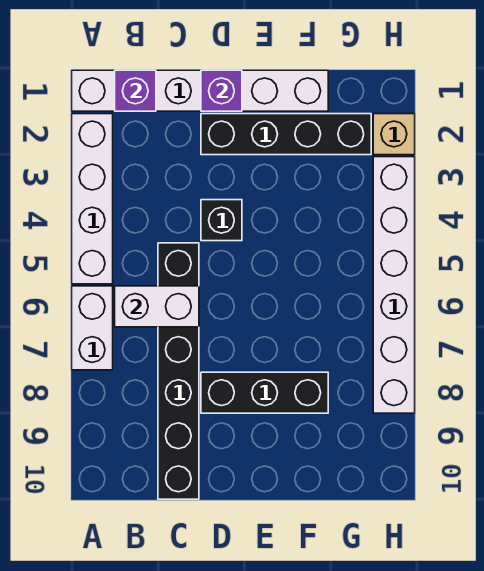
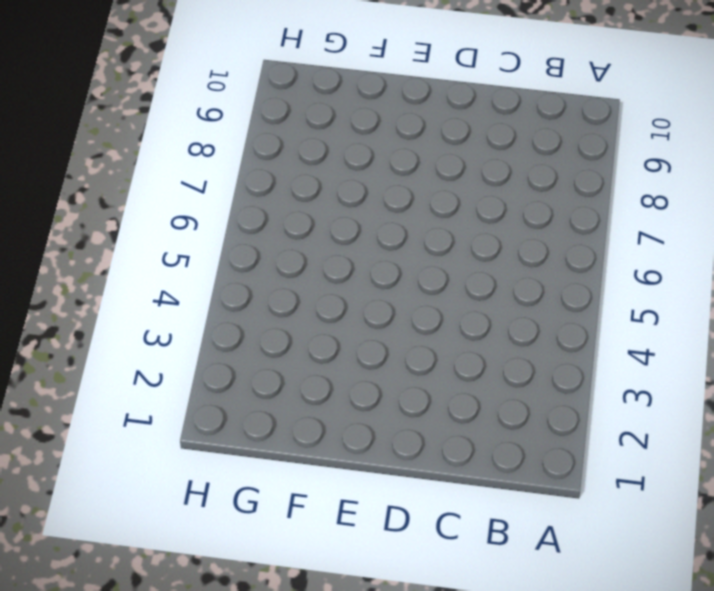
none -> white 1x6 brick [72,70,328,111]
none -> white 1x4 brick [72,114,113,284]
none -> white 1x2 brick [72,286,113,370]

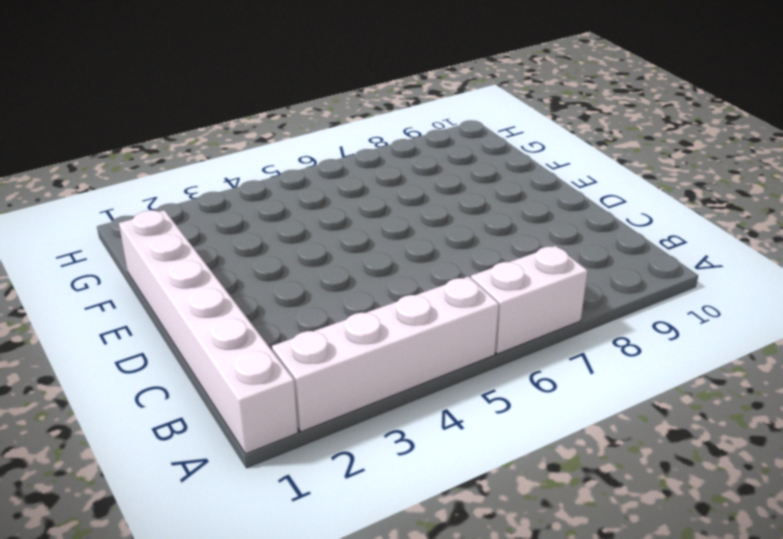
none -> black 1x6 brick [158,243,199,499]
none -> black 1x4 brick [201,114,371,155]
none -> black 1x1 brick [201,200,242,241]

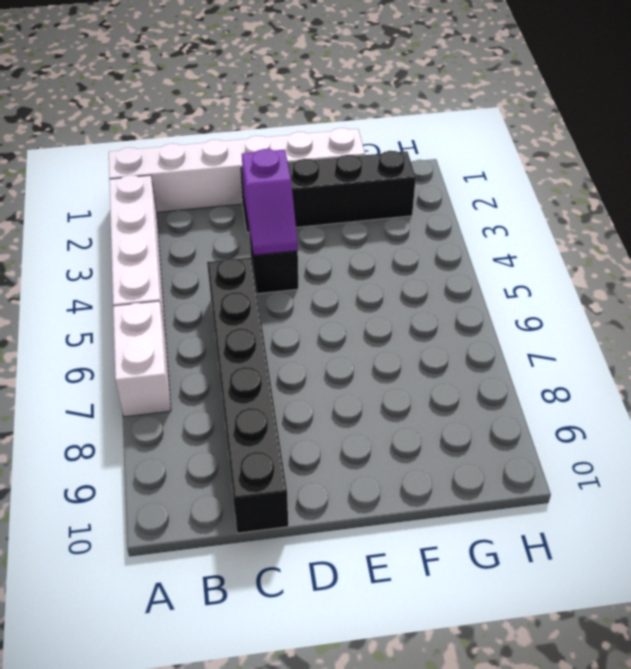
purple 1x2 slope [242,149,298,255] -> none
none -> black 1x3 brick [201,372,328,413]
none -> tan 1x1 brick [373,114,415,155]
none -> white 1x6 brick [373,157,415,413]

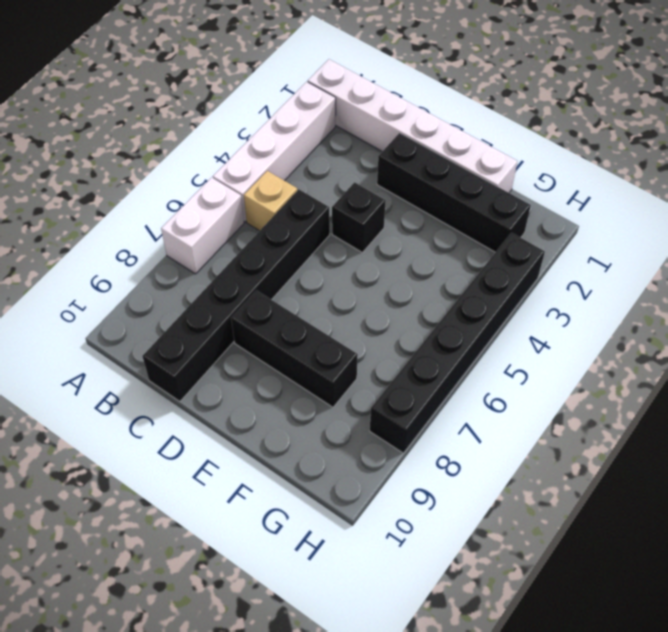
tan 1x1 brick [244,171,297,231] -> tan 1x1 brick moved to [373,114,415,155]
black 1x6 brick [370,233,545,453] -> white 1x6 brick [373,157,415,413]
none -> purple 1x1 brick [115,70,156,111]
none -> white 1x2 brick [115,286,199,327]
none -> purple 1x1 brick [201,70,242,111]

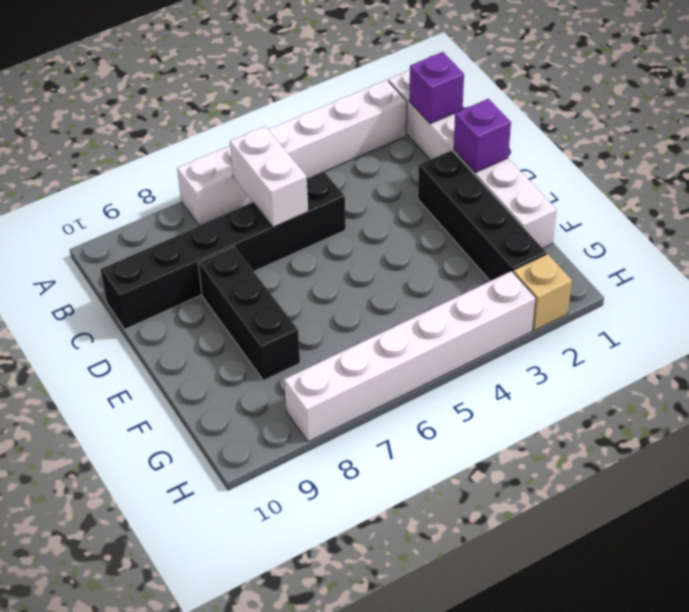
none -> black 1x1 brick [201,200,242,241]

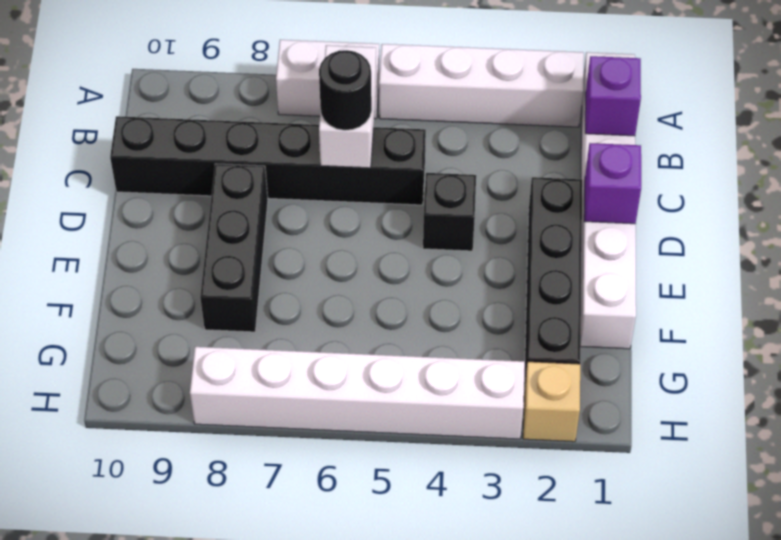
black 1x1 round brick [319,50,372,130] -> none

